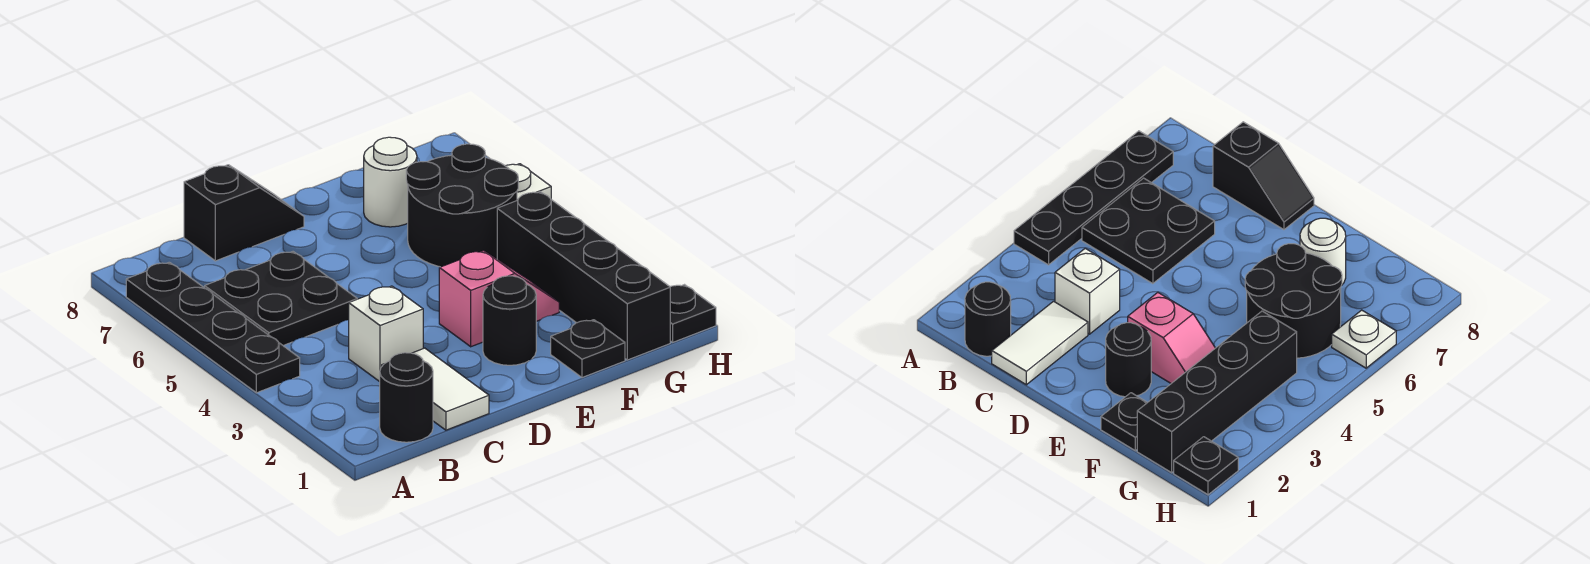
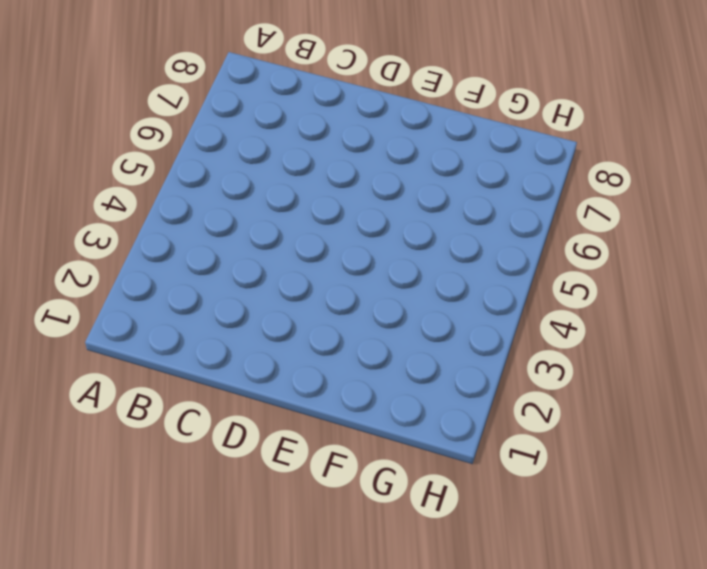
none -> black 1x4 plate [126,262,300,393]
none -> black 1x1 round brick [380,353,433,442]
none -> black 2x2 plate [205,252,357,346]

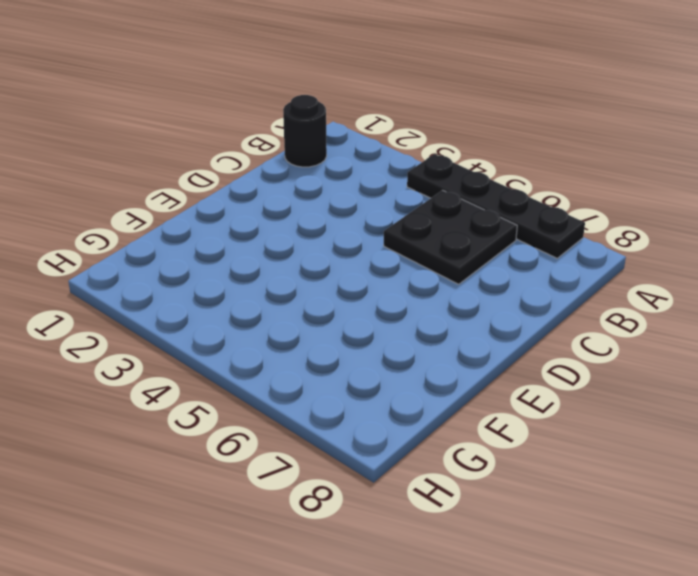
none -> white 1x2 tile [382,348,489,430]
none -> white 1x1 brick [349,286,423,382]
none -> black 1x2 slope [184,165,304,261]

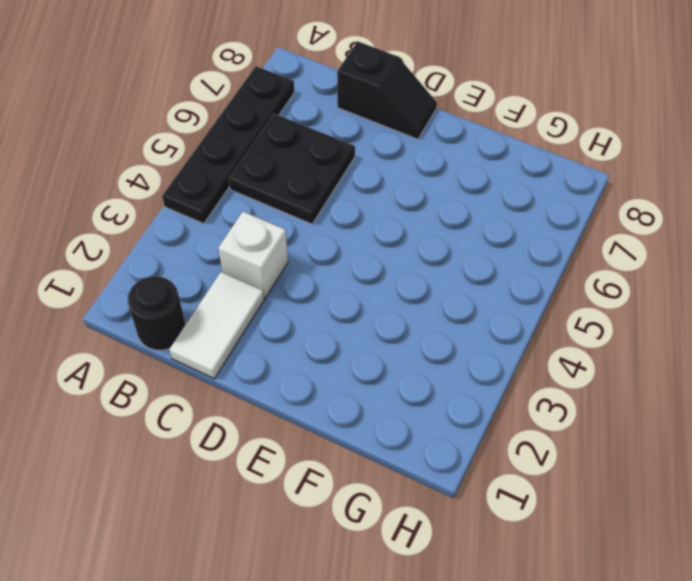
none -> black 1x1 round brick [483,276,536,365]
none -> pink 1x2 slope [439,251,559,347]
none -> black 1x1 plate [551,320,625,378]

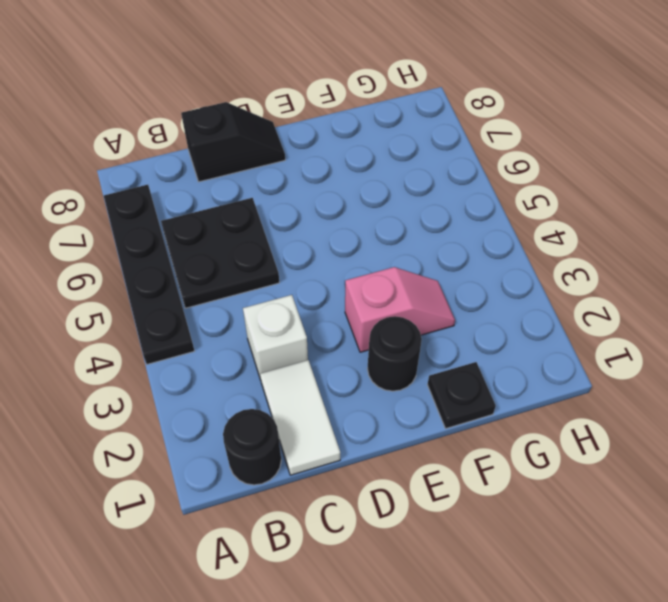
none -> black 2x2 round brick [406,144,518,267]
none -> white 1x1 round brick [364,137,417,227]
none -> black 1x4 brick [497,192,670,360]

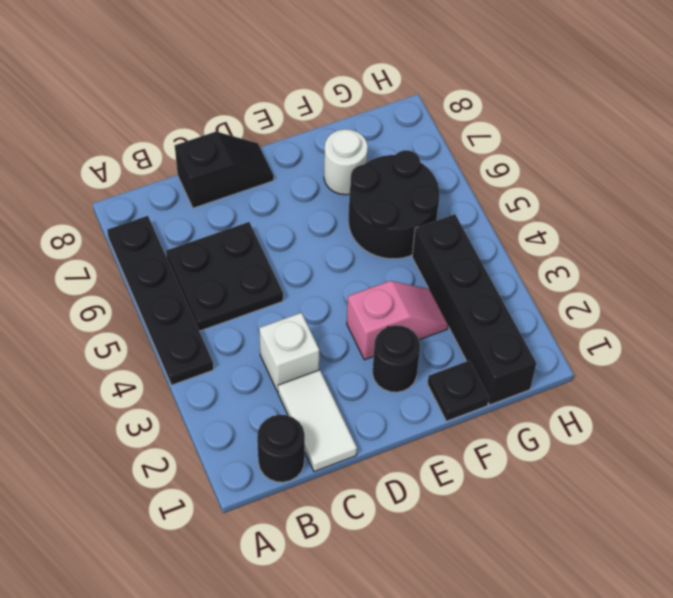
none -> black 1x1 plate [670,285,716,342]
none -> white 1x1 plate [506,164,551,201]

